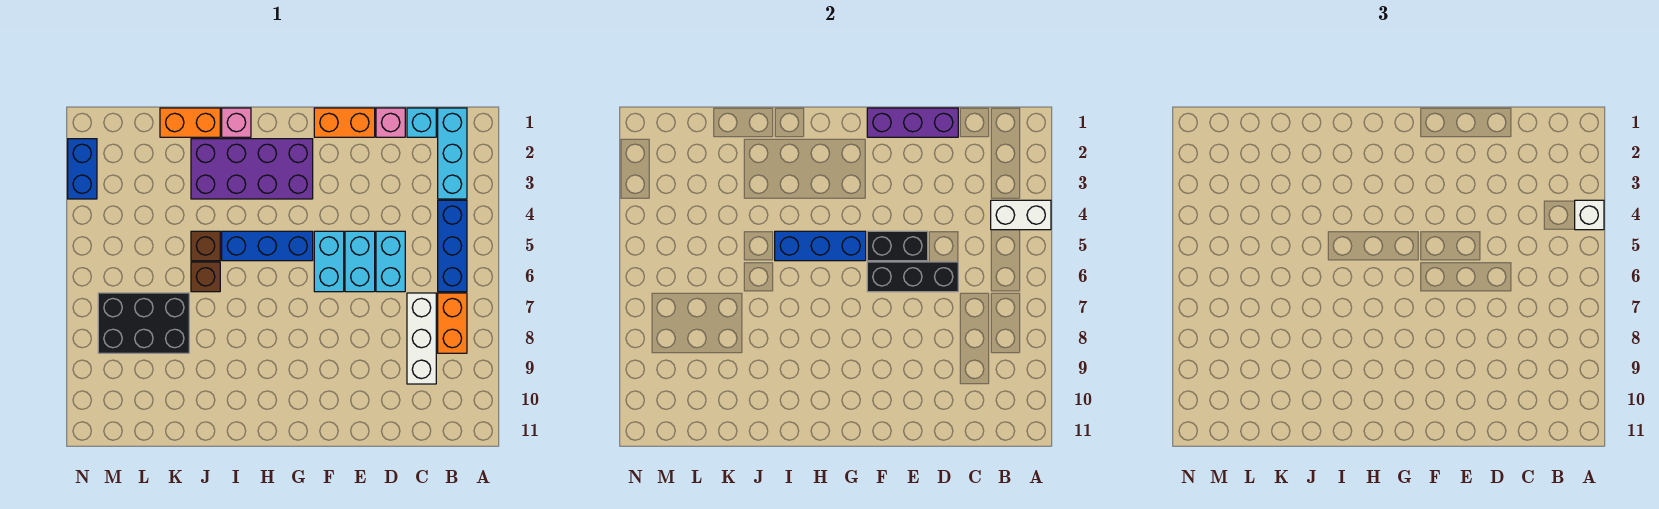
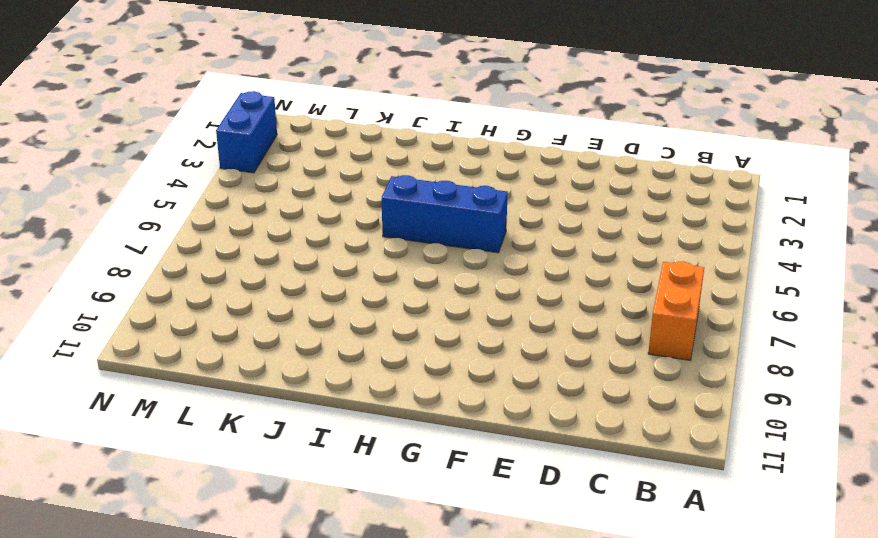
none -> cyan 1x3 brick [438,108,467,199]
none -> blue 1x3 brick [438,200,467,292]
none -> cyan 1x1 brick [407,108,436,137]

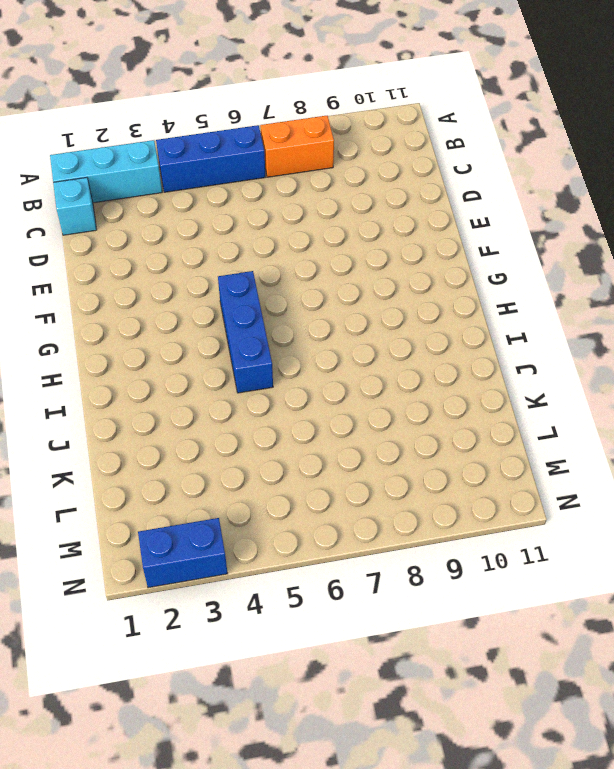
none -> white 1x3 brick [407,293,436,384]
none -> pink 1x1 brick [376,108,405,137]
none -> cyan 1x2 brick [376,231,405,292]

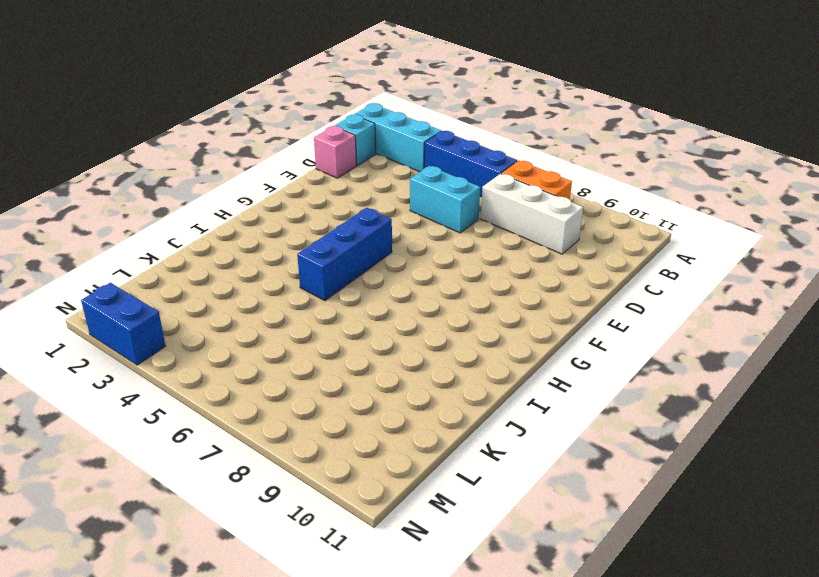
none -> orange 1x2 brick [314,108,375,137]
none -> cyan 1x2 brick [345,231,375,292]
none -> cyan 1x2 brick [314,231,344,292]

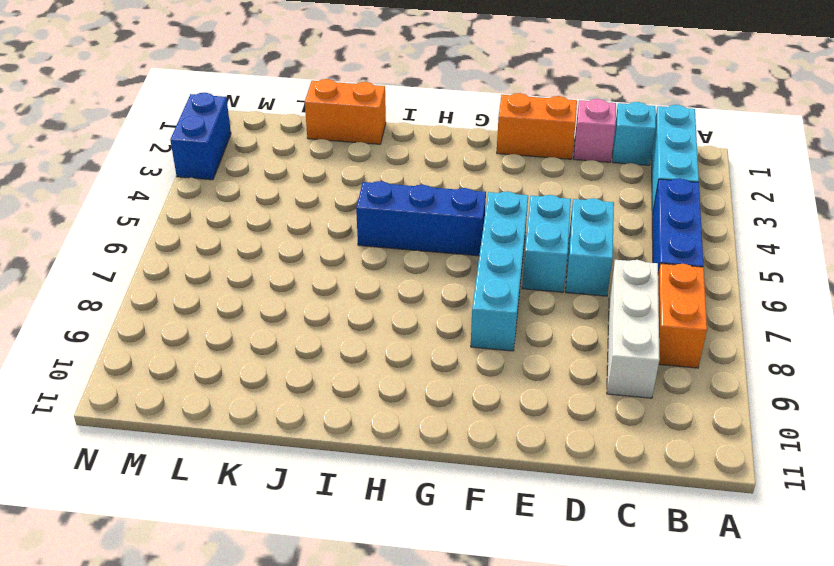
cyan 1x4 brick [471,191,528,351] -> cyan 1x2 brick [314,231,344,292]
none -> purple 2x4 brick [191,139,313,199]
none -> pink 1x1 brick [222,108,251,137]
none -> brown 1x1 brick [191,231,220,261]

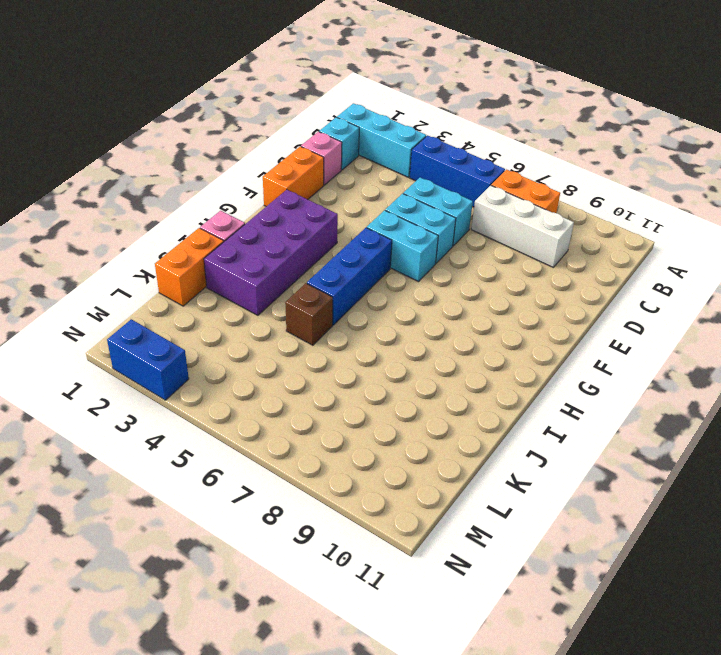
none -> brown 1x1 brick [191,262,220,292]
none -> black 2x3 brick [98,293,189,353]
none -> white 1x2 brick [991,200,1051,230]

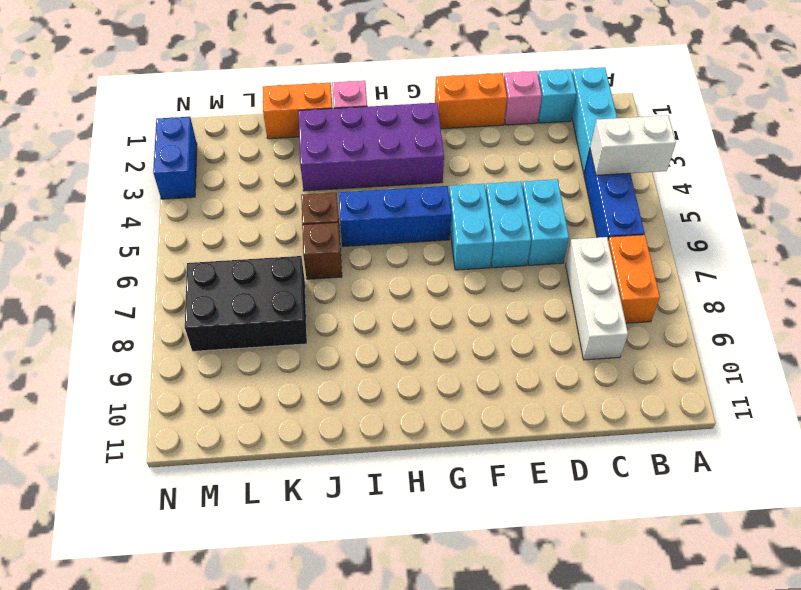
none -> purple 1x3 brick [867,108,958,137]
none -> black 1x3 brick [867,262,958,292]
none -> black 1x2 brick [867,231,928,261]

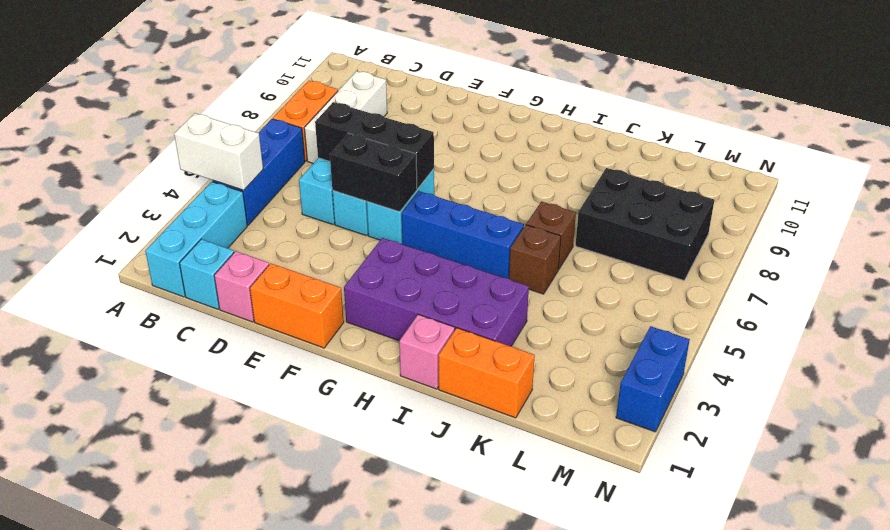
none -> purple 1x3 brick [867,108,958,137]
none -> blue 1x3 brick [775,231,866,261]
none -> white 1x1 brick [1575,200,1604,230]

